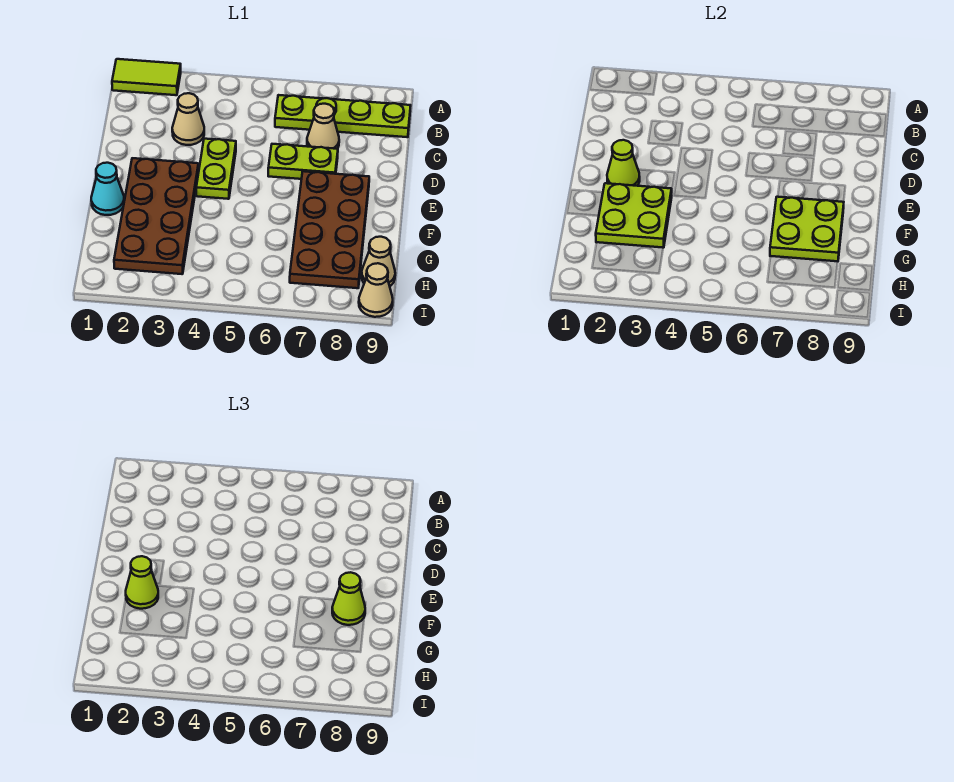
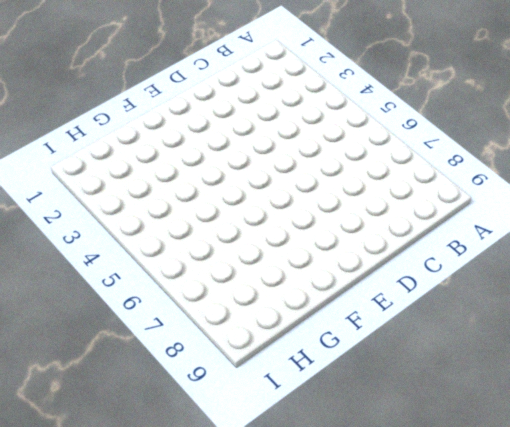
none -> lime 1x2 tile [112,59,181,95]
none -> lime 1x4 plate [275,95,411,137]
none -> tan 1x1 cone [172,93,204,145]

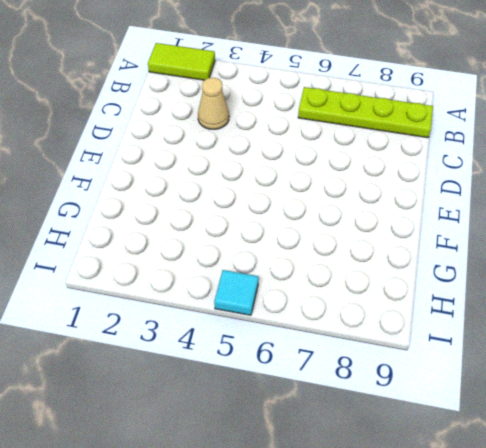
cyan 1x1 tile [214,270,259,315] -> none
none -> tan 1x1 cone [307,104,339,149]
none -> lime 1x2 plate [196,139,236,199]
none -> lime 1x2 plate [268,144,338,179]

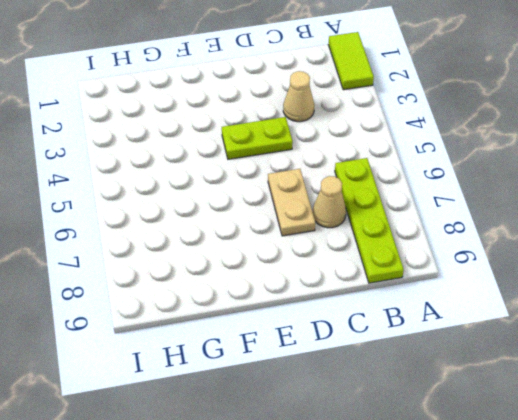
tan 1x2 plate [268,169,315,236] -> lime 1x2 plate [268,144,338,179]
none -> brown 2x4 plate [114,158,199,274]
none -> brown 2x4 plate [290,171,369,288]
none -> cyan 1x1 cone [91,163,124,215]

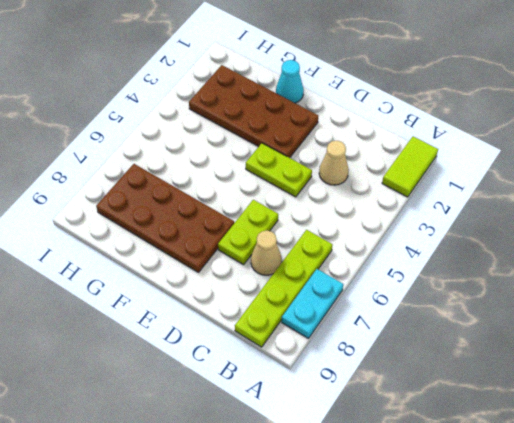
cyan 1x2 plate [282,269,343,339] -> none
none -> tan 1x1 cone [362,237,395,286]
none -> tan 1x1 cone [359,263,393,317]
none -> lime 1x1 cone [607,140,640,186]

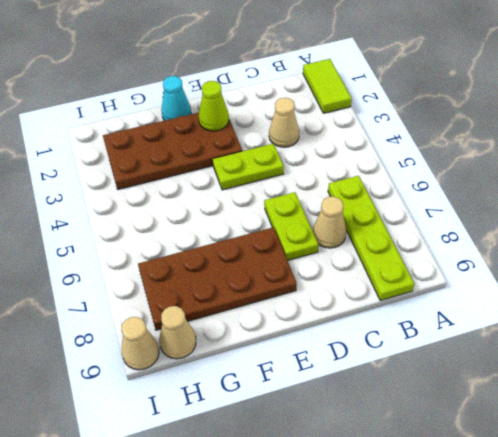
none -> lime 2x2 plate [596,183,672,248]
none -> lime 2x2 plate [770,197,844,261]
none -> lime 1x1 cone [126,556,158,609]

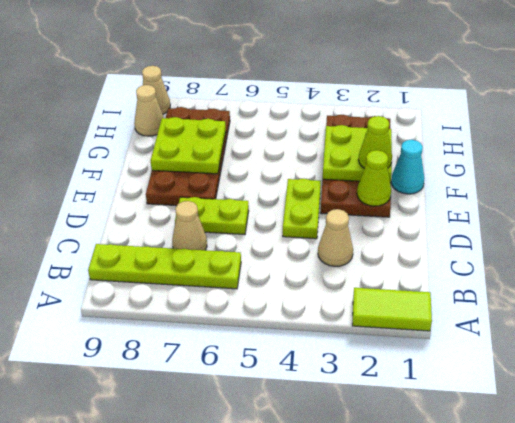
none -> lime 1x1 cone [332,572,365,625]

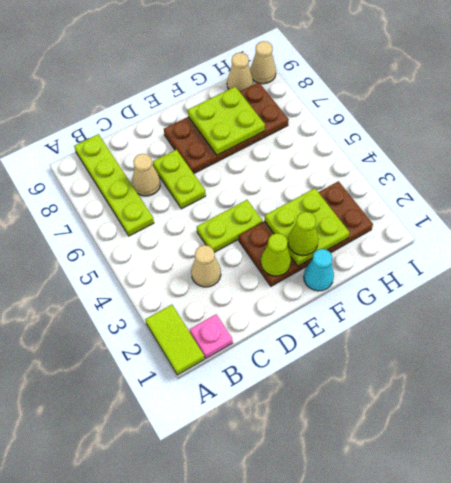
pink 1x1 plate [190,315,233,358] -> none
none -> lime 1x1 cone [332,572,365,625]

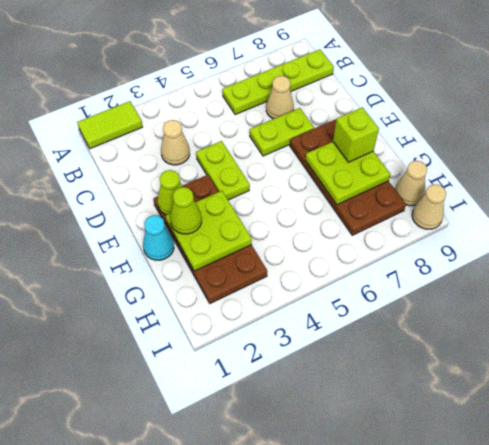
lime 1x1 brick [333,107,379,162] -> lime 1x1 cone [332,572,365,625]

